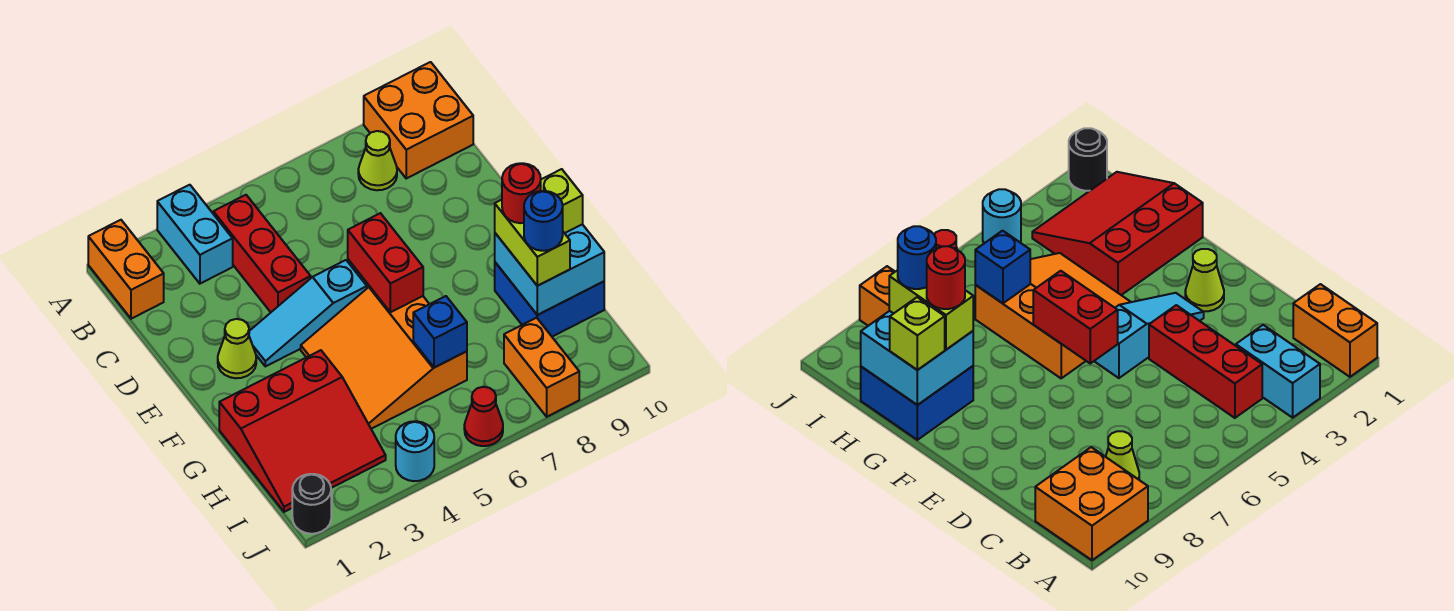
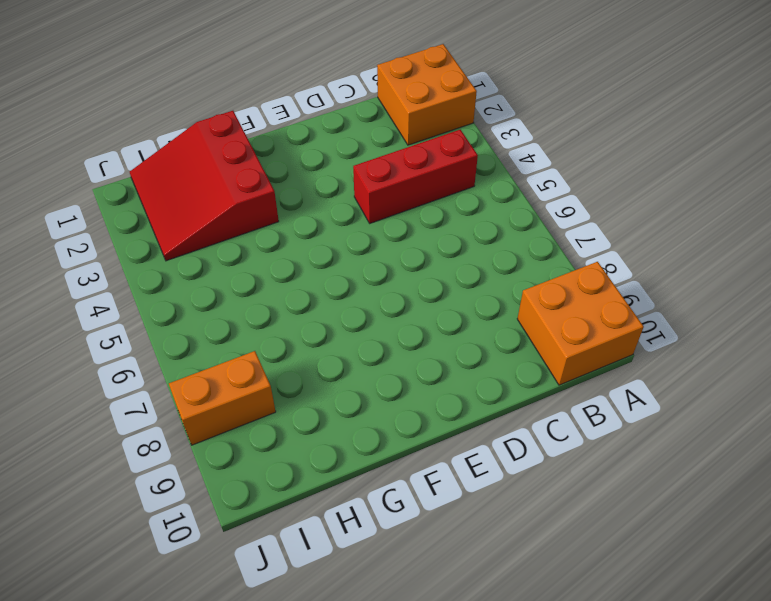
orange 2x2 brick [377,44,477,145] -> orange 1x2 brick [88,220,164,319]
none -> cyan 1x2 brick [157,185,233,284]
none -> lime 1x1 cone [358,131,397,190]
none -> lime 1x1 cone [218,319,256,378]

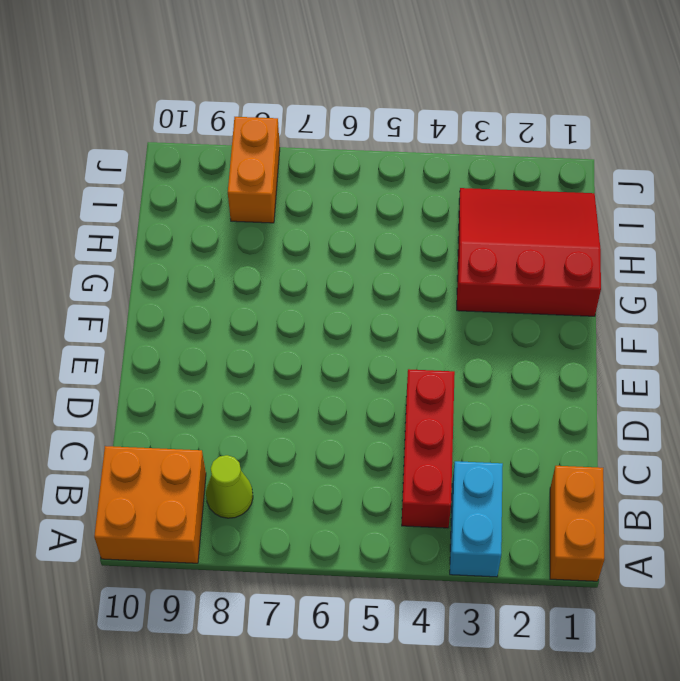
none -> lime 1x1 cone [218,319,256,378]
none -> cyan 1x3 slope [249,260,367,366]
none -> orange 3x3 slope [301,287,467,429]

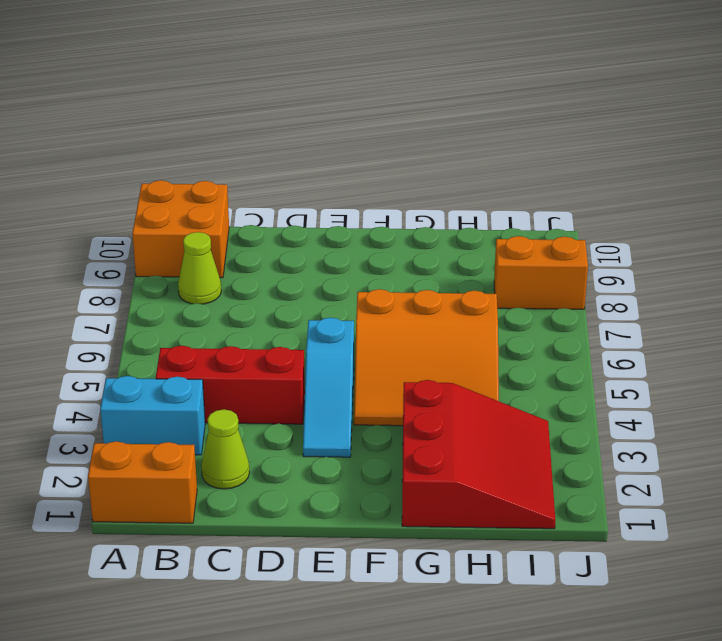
lime 1x1 cone [201,409,249,489] -> lime 1x1 cone moved to [218,319,256,378]
none -> blue 2x2 brick [495,262,604,337]
none -> black 1x1 round brick [292,474,331,534]
none -> cyan 1x1 round brick [396,421,434,481]

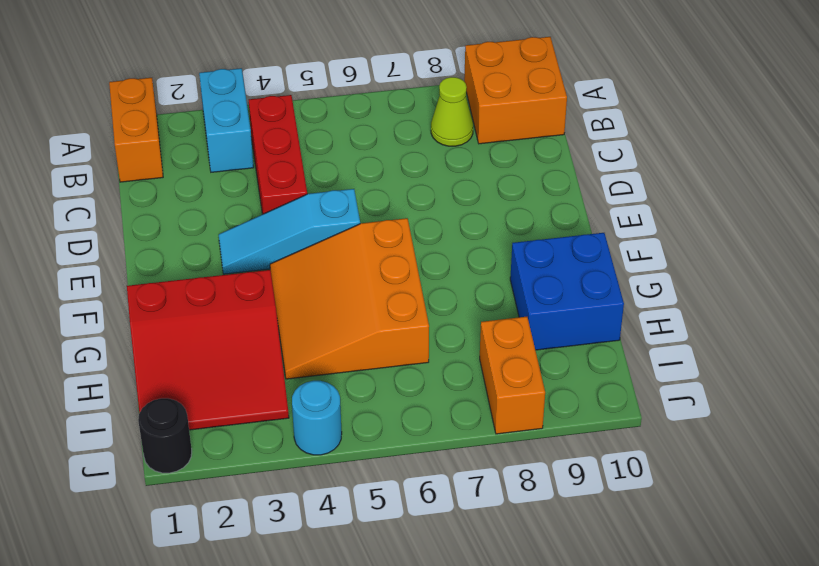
none -> lime 1x1 cone [218,319,256,378]
none -> red 1x1 cone [464,387,503,446]
none -> red 1x2 brick [348,213,423,312]

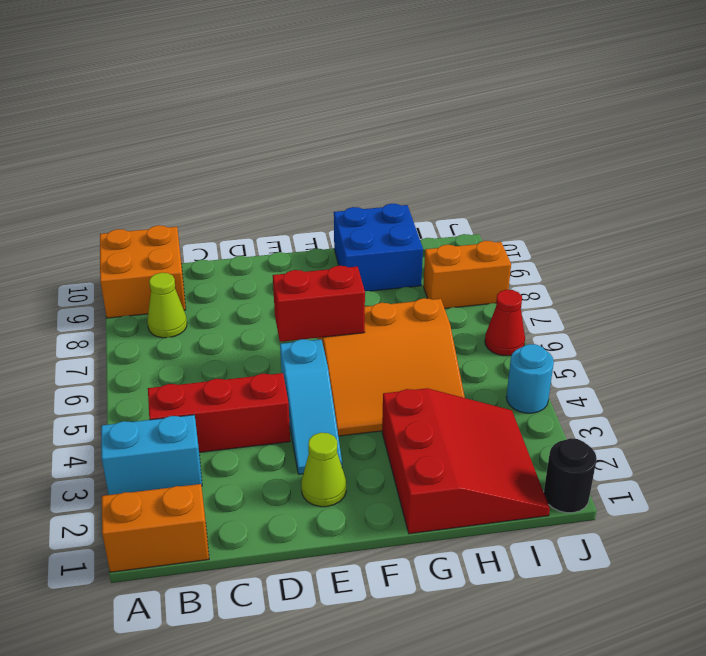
none -> cyan 2x2 brick [495,224,604,315]
none -> blue 1x1 brick [413,296,467,368]
none -> lime 1x2 brick [495,200,570,286]

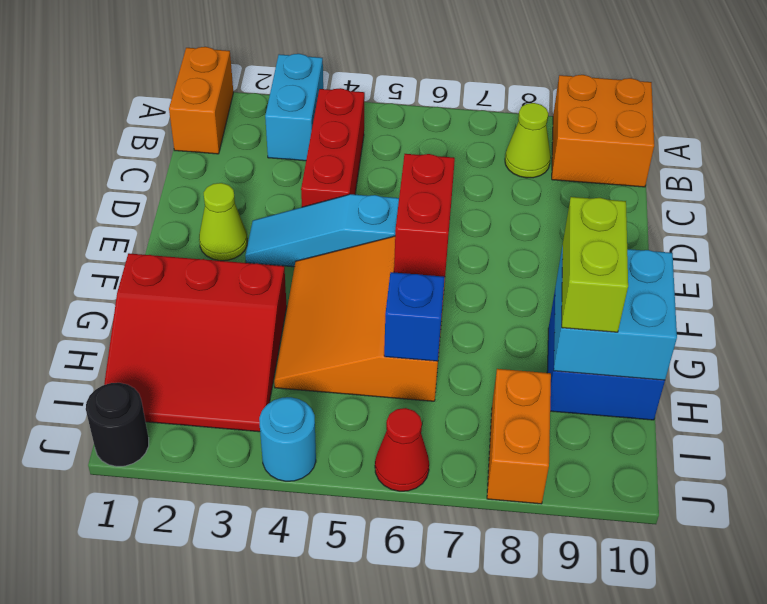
none -> lime 1x1 brick [541,169,583,233]
none -> red 1x1 round brick [502,163,541,223]
none -> blue 1x1 round brick [524,191,563,251]

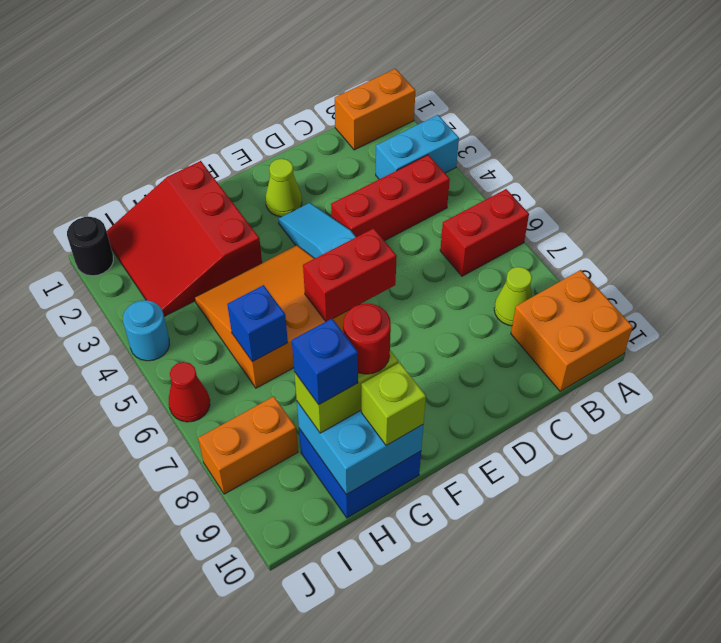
red 1x2 brick [440,189,529,276] -> none
blue 1x1 brick [292,319,358,405] -> blue 1x1 round brick [524,191,563,251]

